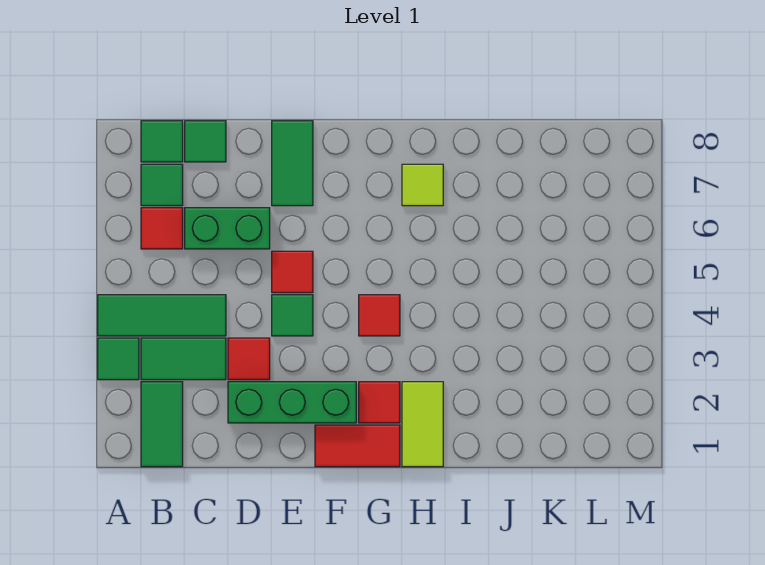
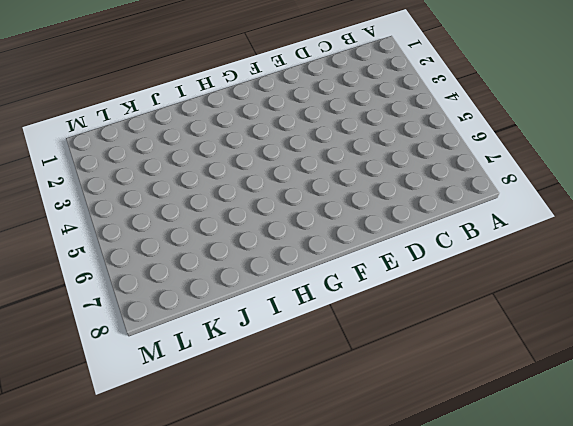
none -> green 1x1 tile [98,338,139,380]
none -> green 1x3 tile [98,295,226,336]
none -> green 1x2 tile [141,382,183,467]

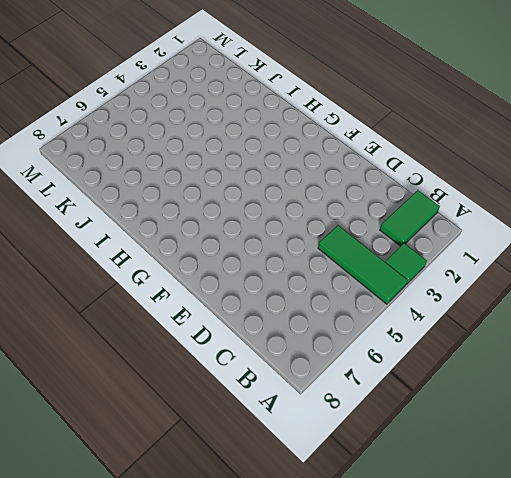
none -> green 1x2 tile [141,338,226,380]
none -> red 1x1 tile [141,208,183,249]
none -> green 1x1 tile [141,164,183,206]

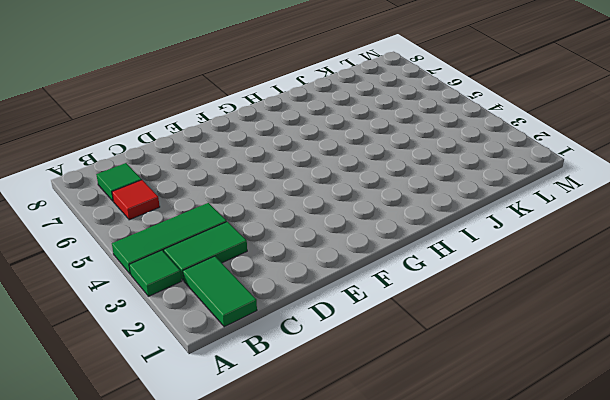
none -> green 1x1 tile [141,121,183,162]
none -> green 1x2 brick [185,208,270,249]
none -> green 1x1 tile [185,121,226,162]

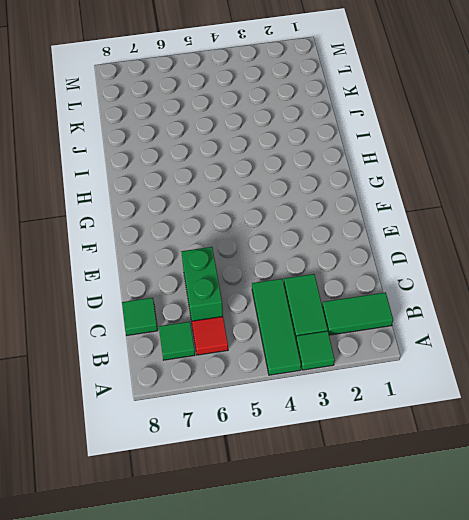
none -> green 1x1 tile [141,121,183,162]
none -> green 1x3 brick [228,382,356,423]
none -> red 1x1 tile [228,338,270,380]

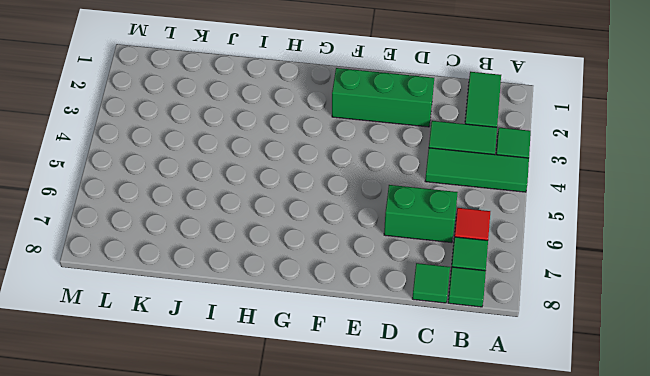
none -> red 1x1 tile [228,338,270,380]
none -> green 1x1 tile [272,295,313,336]
none -> red 1x1 tile [272,251,313,293]

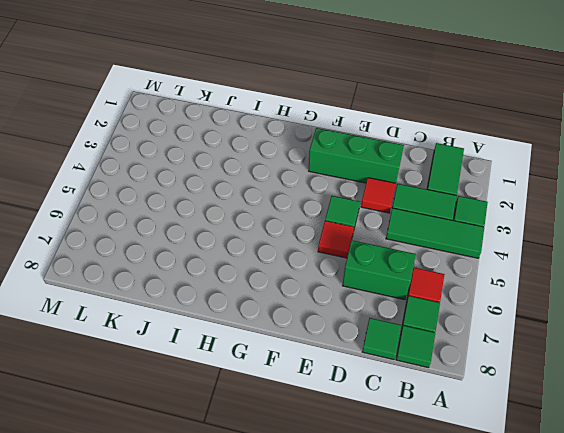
none -> green 1x2 tile [272,121,313,206]
none -> red 1x2 tile [315,425,400,467]
none -> red 1x1 tile [359,382,400,423]

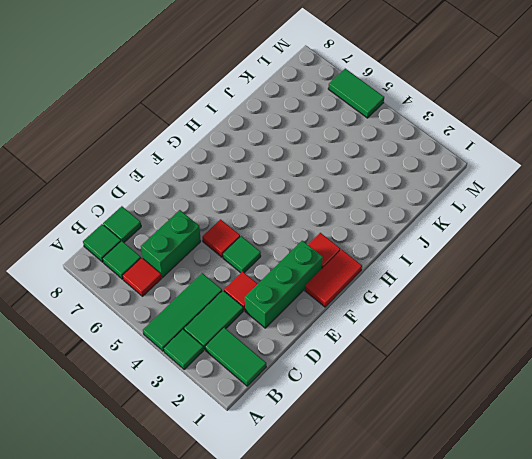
green 1x2 tile [328,69,384,118] -> green 1x2 tile moved to [272,121,313,206]
none -> red 1x1 tile [359,295,400,336]
none -> lime 1x2 tile [402,382,443,467]
none -> lime 1x1 tile [402,164,443,206]

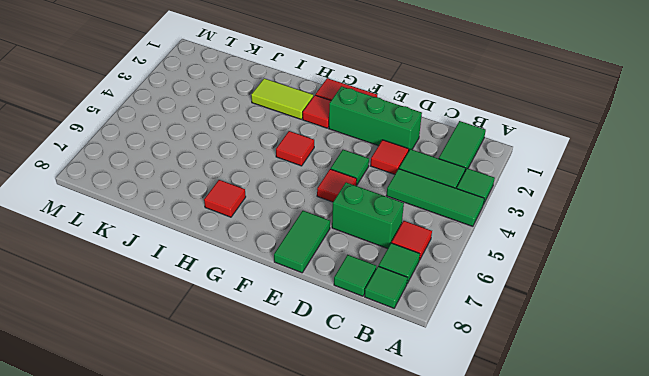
lime 1x2 tile [251,78,313,119] -> lime 1x2 tile turned to [402,382,443,467]
red 1x1 tile [204,180,246,217] -> lime 1x1 tile [402,164,443,206]

